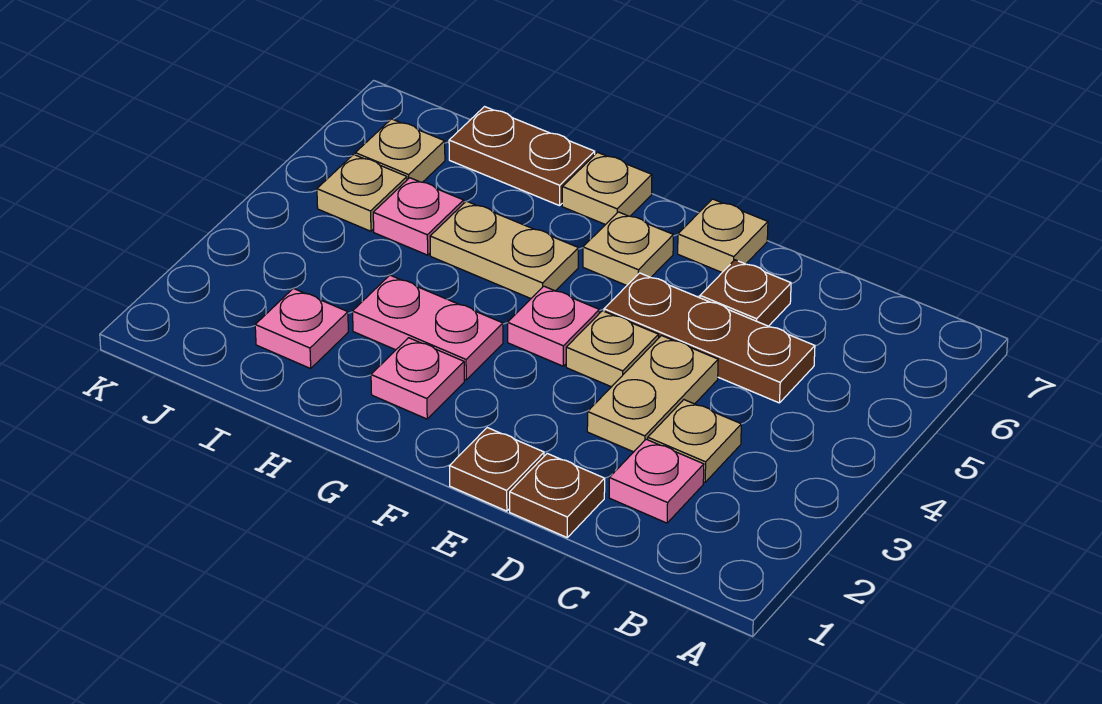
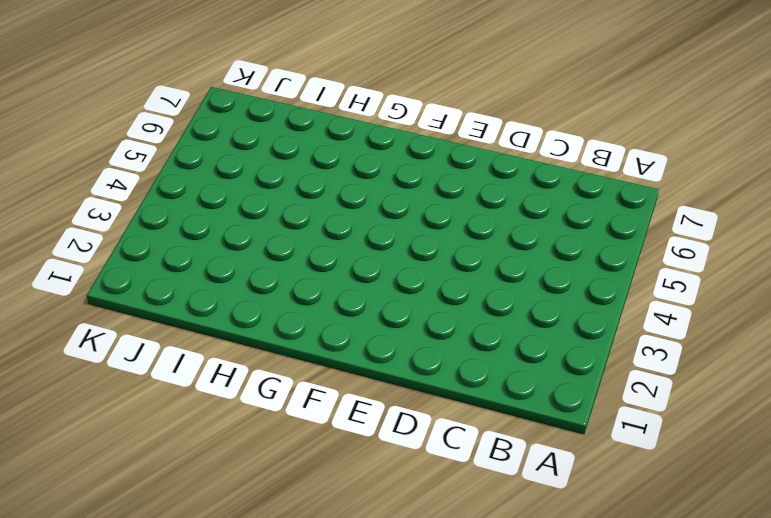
none -> pink 1x1 plate [609,439,704,523]
none -> tan 1x1 plate [648,400,741,482]
none -> brown 1x3 plate [604,273,815,403]

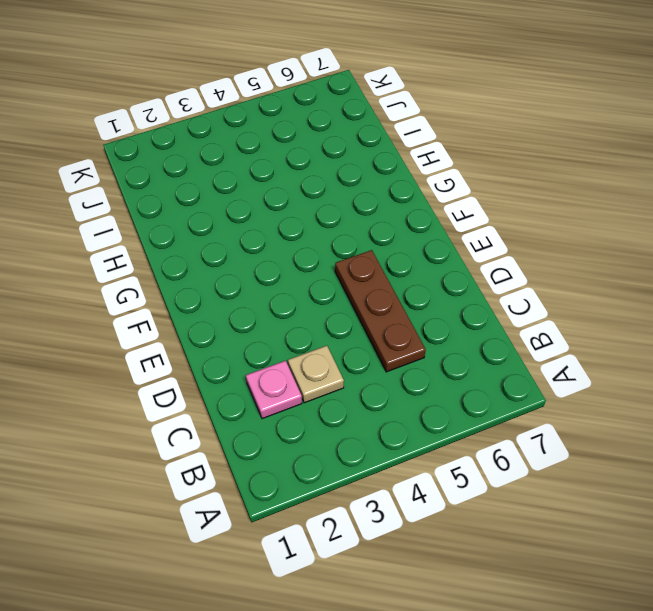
none -> brown 1x1 plate [510,454,605,537]
none -> tan 1x2 plate [587,336,718,452]
none -> brown 1x1 plate [700,260,791,326]

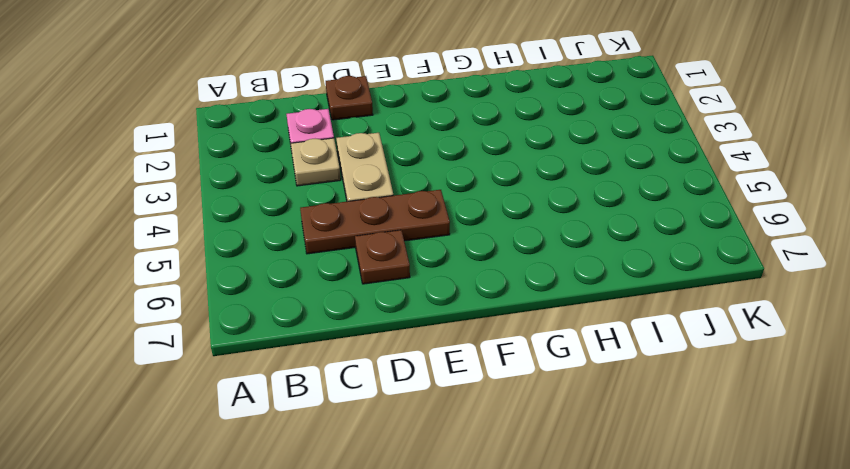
none -> brown 1x1 plate [449,428,544,511]
none -> tan 1x1 plate [566,311,659,387]
none -> tan 1x1 plate [678,199,768,272]

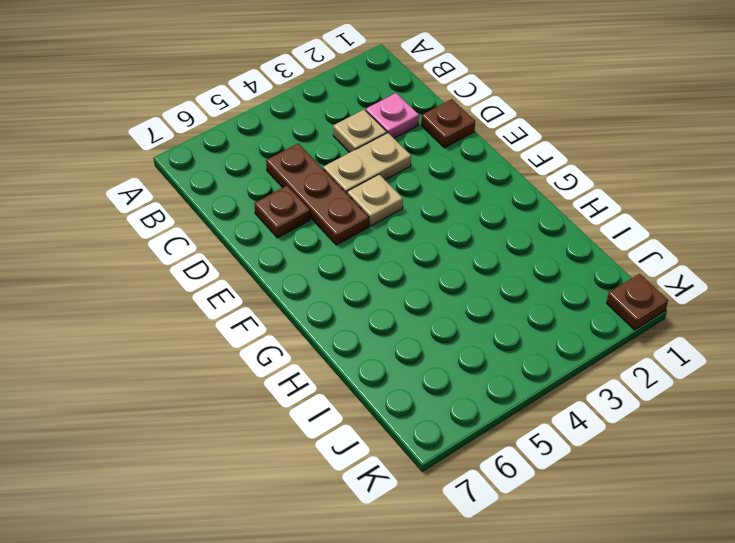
brown 1x1 plate [607,274,668,330] -> brown 1x1 plate moved to [449,428,544,511]
none -> tan 1x1 plate [678,199,768,272]
none -> pink 1x1 plate [508,286,599,366]
none -> tan 1x1 plate [583,212,673,285]

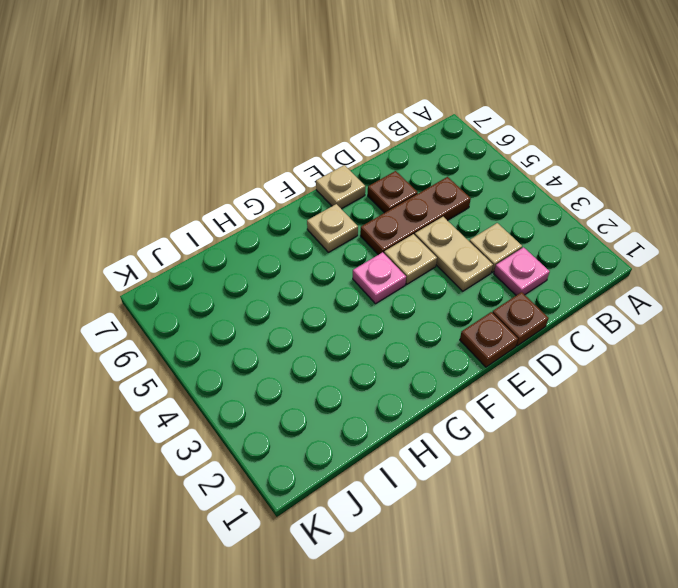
none -> pink 1x1 plate [371,338,464,419]
none -> pink 1x2 plate [353,275,503,380]
none -> tan 1x2 plate [430,201,578,298]

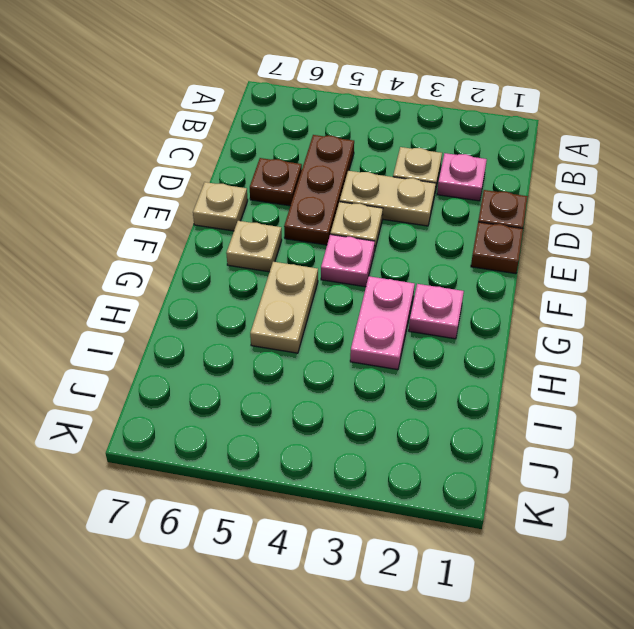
none -> tan 1x1 plate [562,152,652,225]
none -> brown 1x2 plate [449,107,595,206]
none -> pink 1x1 plate [255,288,348,368]

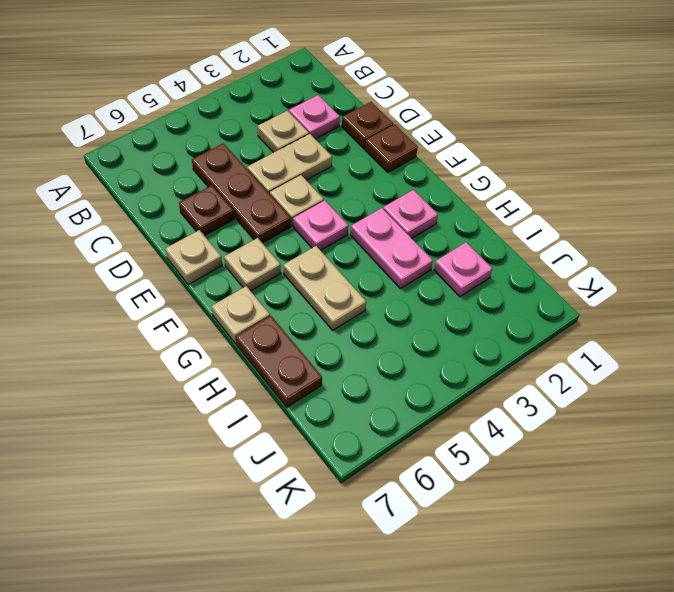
none -> pink 1x1 plate [373,178,464,255]
none -> tan 1x1 plate [317,155,407,231]
none -> tan 1x1 plate [355,119,445,182]

